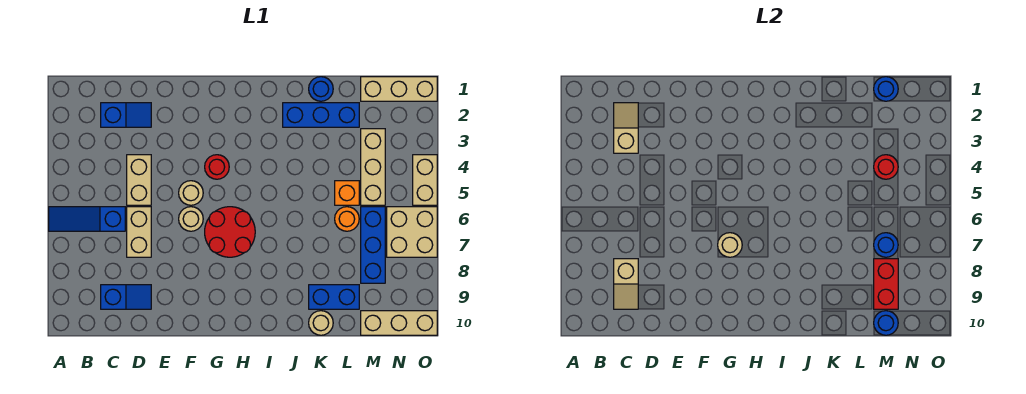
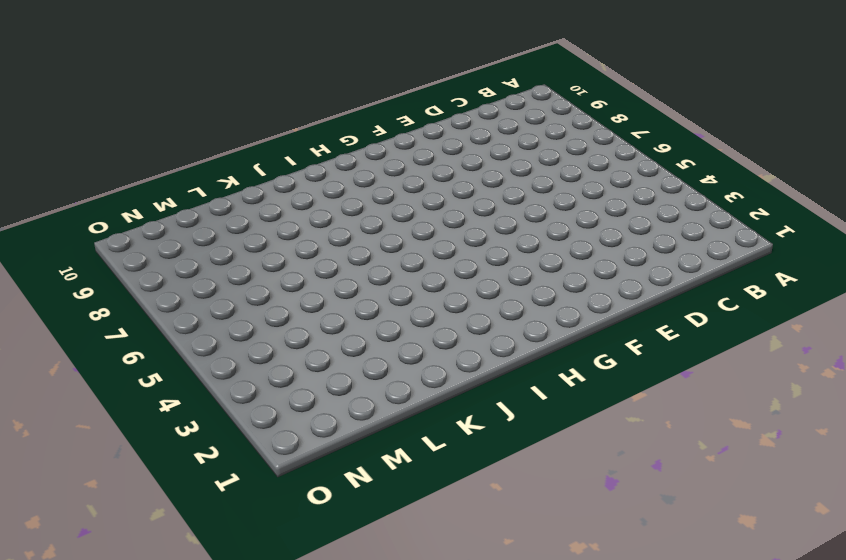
none -> blue 1x3 slope [49,207,125,231]
none -> blue 1x2 slope [101,103,151,127]
none -> blue 1x2 slope [101,285,151,309]

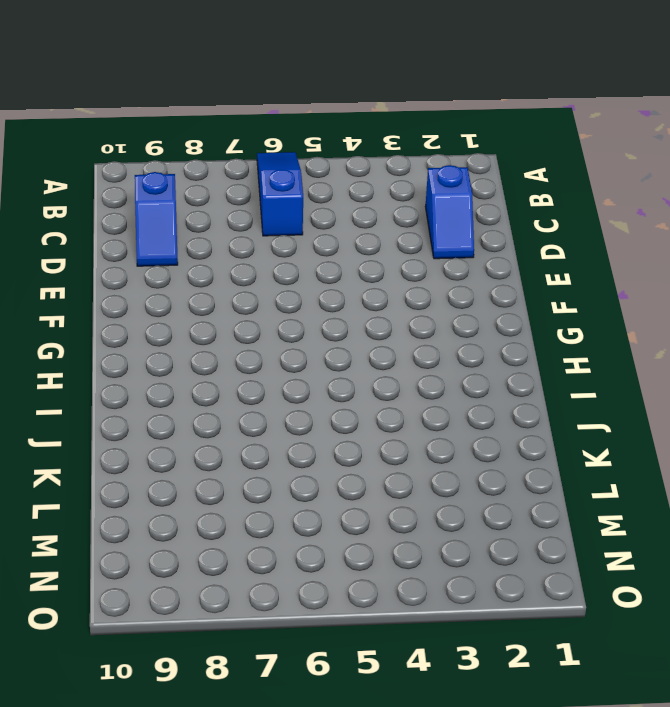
none -> tan 1x2 brick [127,155,151,205]
none -> tan 1x2 brick [127,207,151,257]
none -> tan 1x1 round brick [179,181,203,205]

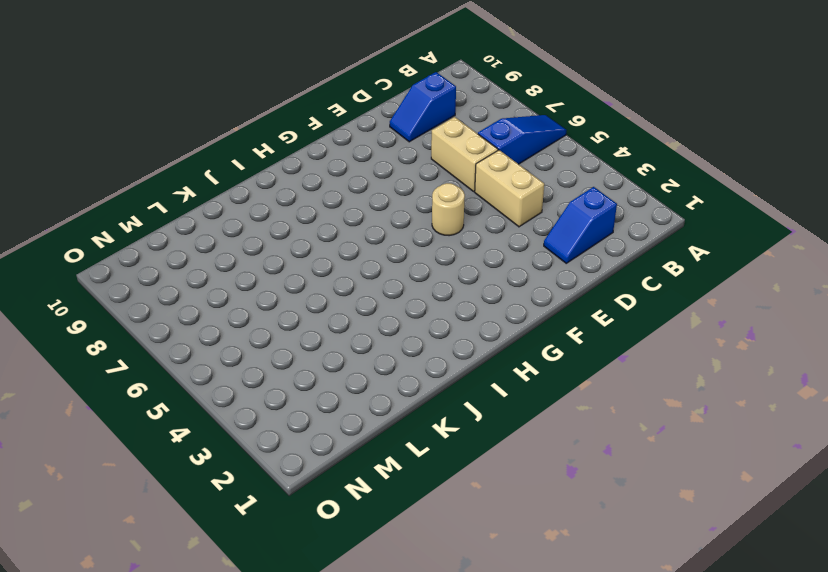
none -> tan 1x1 round brick [179,207,203,231]
none -> red 1x1 round brick [205,155,229,179]
none -> red 2x2 round brick [205,207,255,257]

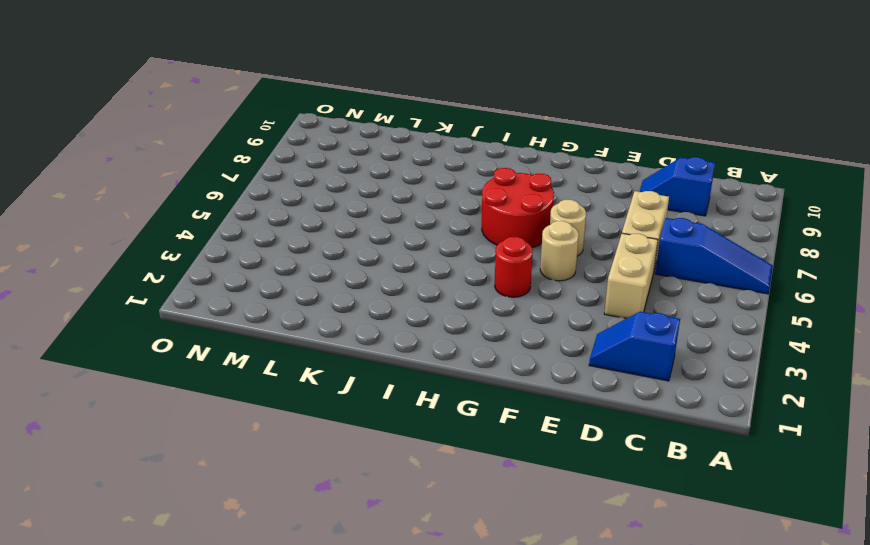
none -> blue 1x3 brick [283,103,359,127]
none -> blue 1x1 round brick [309,77,333,101]
none -> blue 1x2 brick [309,285,359,309]

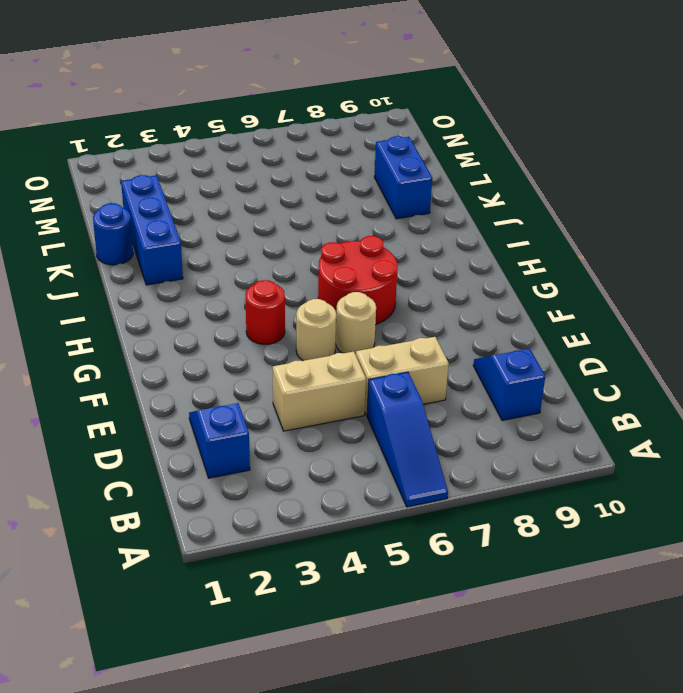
none -> tan 1x1 round brick [309,311,333,335]
none -> orange 1x1 brick [335,181,359,205]
none -> orange 1x1 round brick [335,207,359,231]

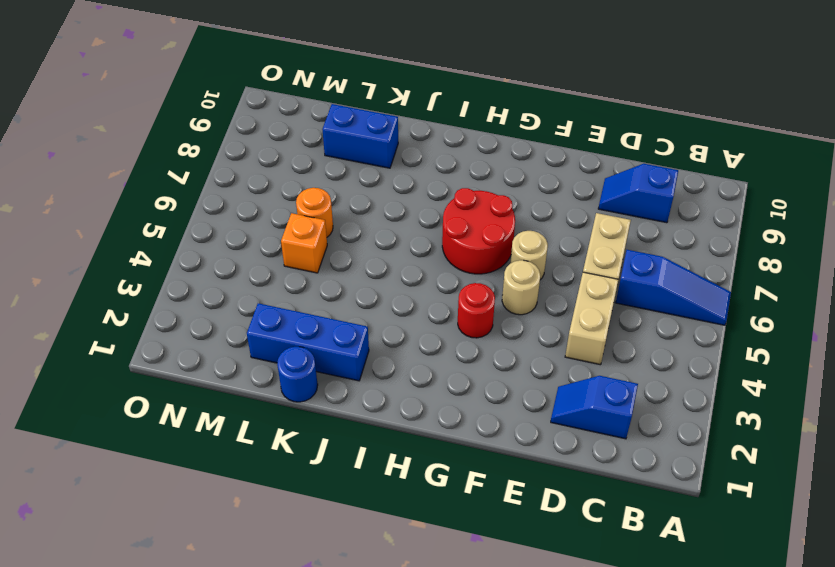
none -> tan 1x1 round brick [309,311,333,335]
none -> tan 1x3 brick [361,77,437,101]
none -> tan 1x3 brick [361,129,385,205]

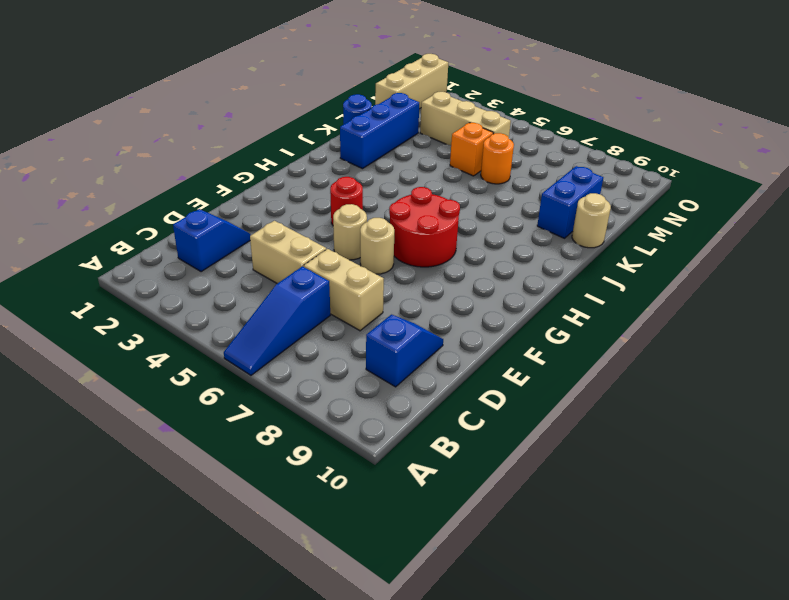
none -> blue 1x3 brick [361,207,385,283]
none -> tan 1x3 brick [361,311,437,335]
none -> tan 2x2 brick [387,207,437,257]

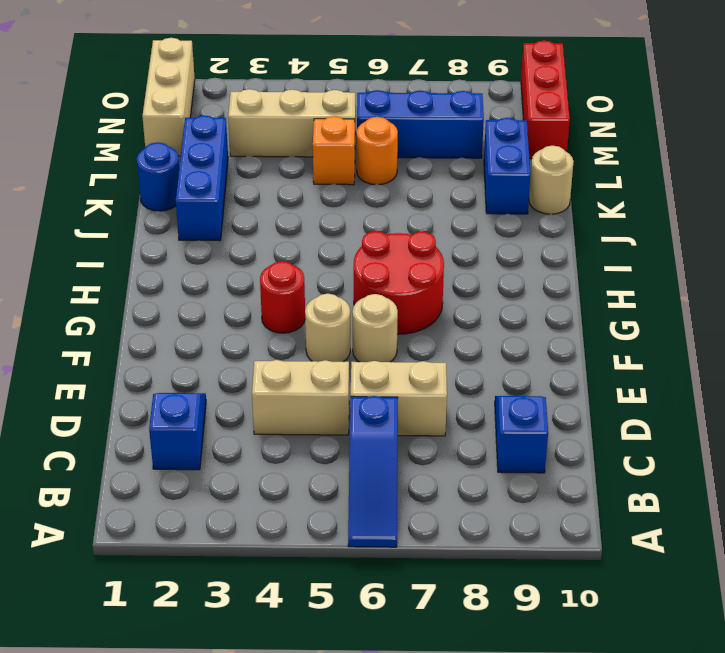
red 1x3 brick [521,41,570,159] -> tan 1x3 brick [361,311,437,335]
none -> tan 2x2 brick [387,207,437,257]
none -> tan 1x2 brick [413,155,437,205]
none -> tan 1x2 slope [614,103,638,153]

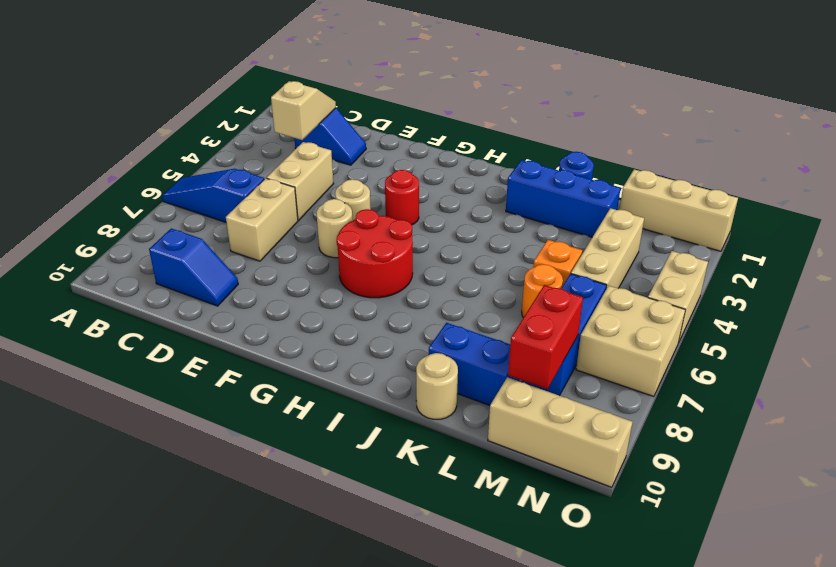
none -> tan 1x2 slope [614,259,638,309]
none -> tan 1x1 round brick [718,233,742,257]
none -> blue 1x1 round brick [874,77,898,101]

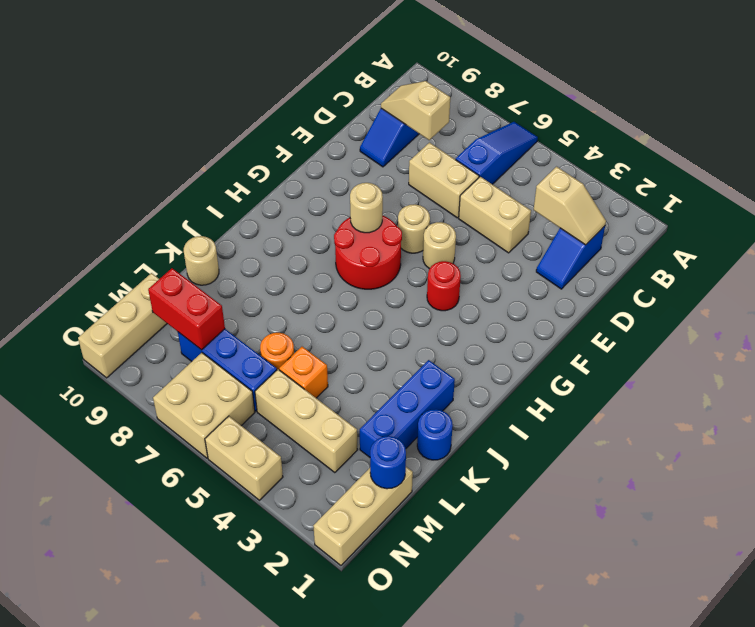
none -> blue 1x2 brick [309,285,359,309]
none -> red 1x1 round brick [874,155,898,179]
none -> blue 1x1 round brick [874,233,898,257]

